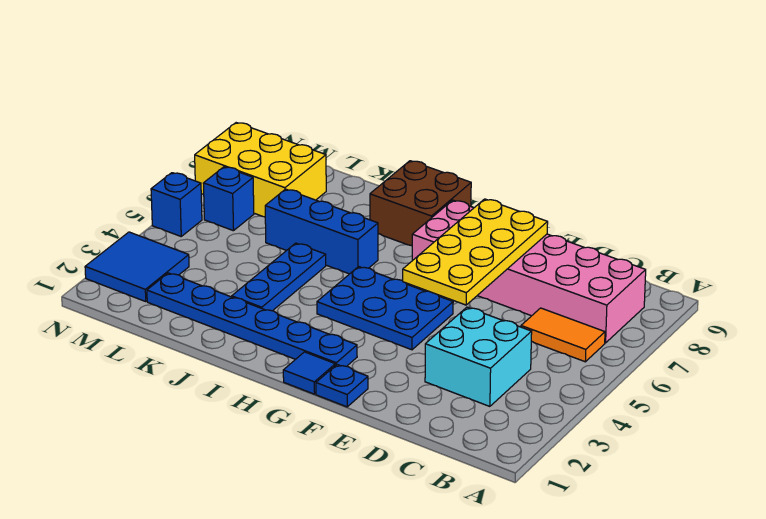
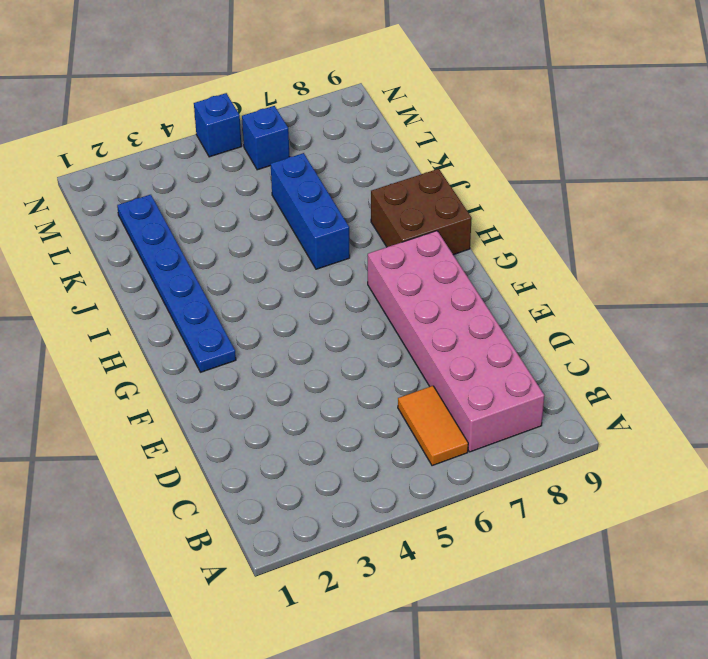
none -> cyan 2x2 brick [425,307,532,406]
none -> blue 1x1 plate [316,365,368,407]
none -> blue 2x3 plate [317,267,453,350]

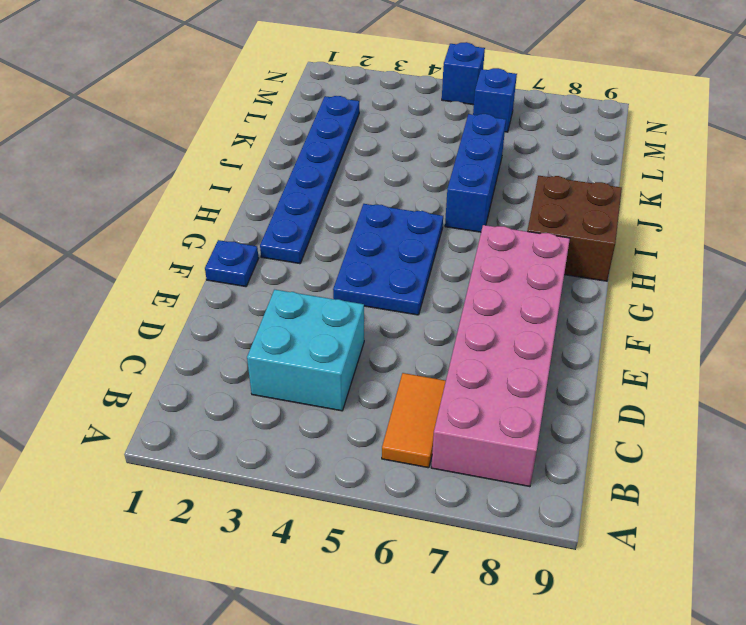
none -> blue 1x1 tile [283,352,335,394]
none -> blue 1x3 plate [232,243,326,311]
none -> yellow 2x3 brick [195,123,326,217]

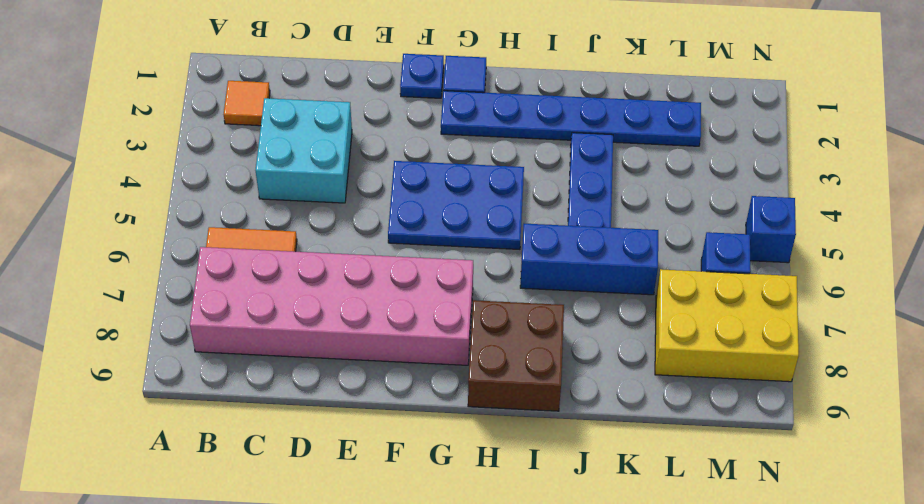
orange 1x1 tile [224,81,270,126] -> none
none -> blue 2x2 tile [85,232,189,301]
none -> yellow 2x4 plate [403,199,548,305]

